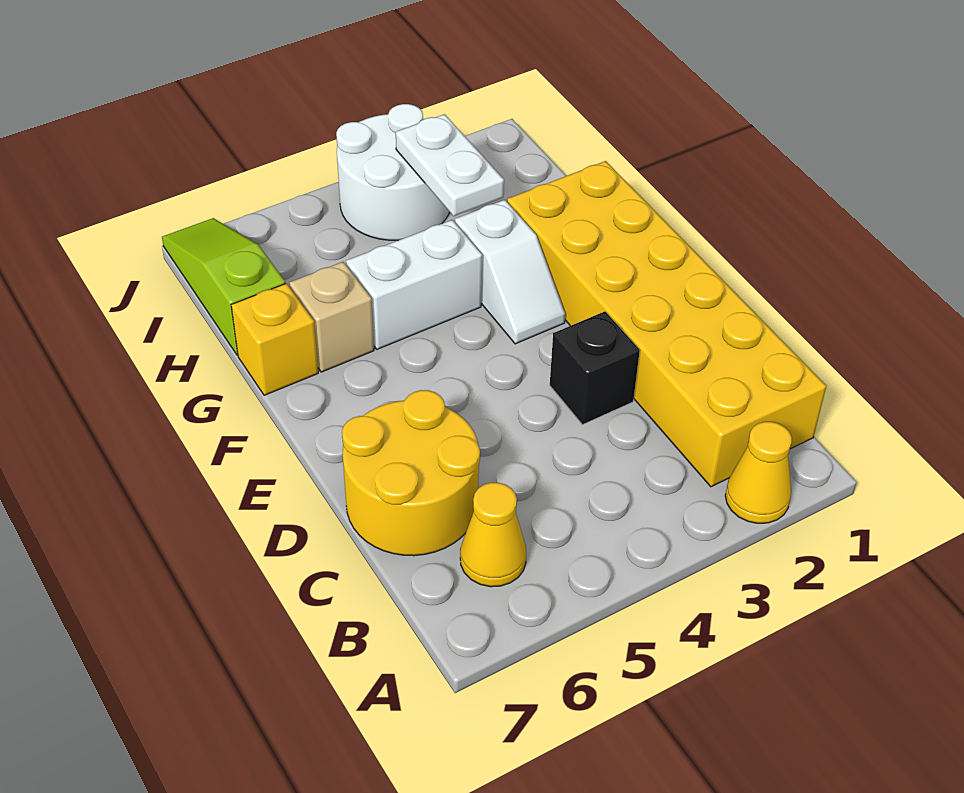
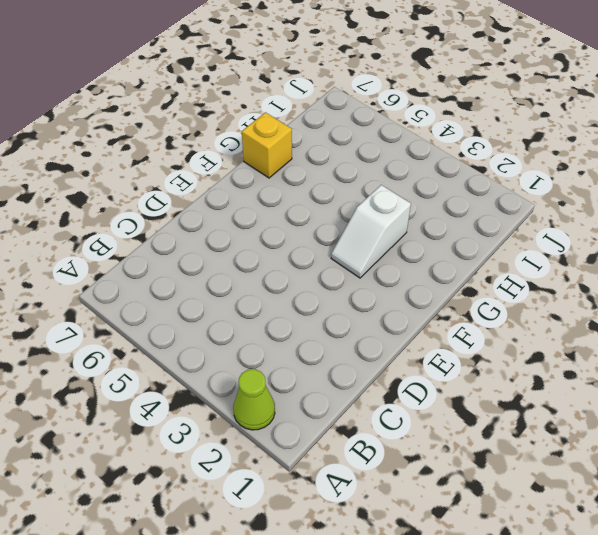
lime 1x1 cone [233,369,275,430] -> yellow 1x1 cone [725,422,792,523]
none -> yellow 2x6 brick [507,161,826,487]
none -> yellow 1x1 cone [460,483,526,587]
none -> yellow 2x2 round brick [342,390,480,556]

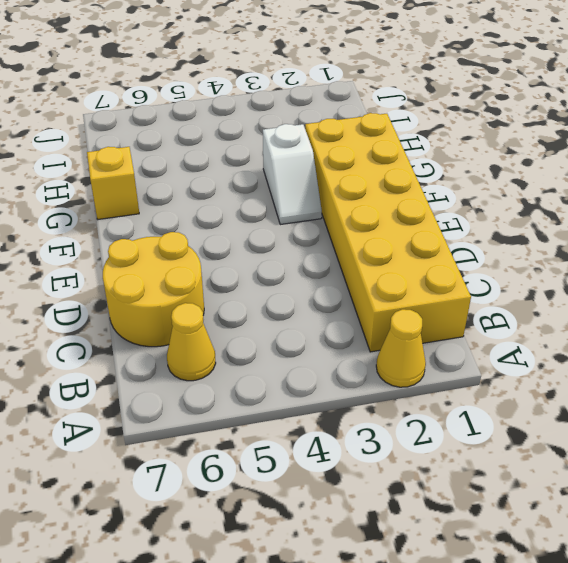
none -> black 1x1 brick [550,311,640,425]
none -> white 1x2 brick [346,220,482,349]
none -> tan 1x1 brick [289,262,374,372]

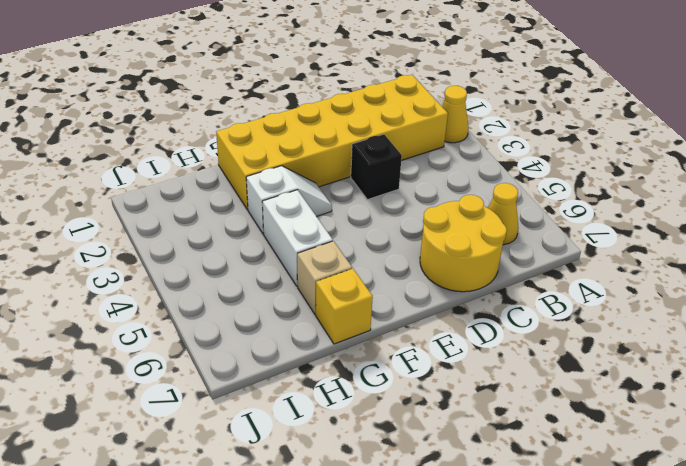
none -> lime 1x3 slope [162,218,285,355]
none -> white 2x2 round brick [336,104,450,240]
none -> white 1x2 plate [396,114,504,216]

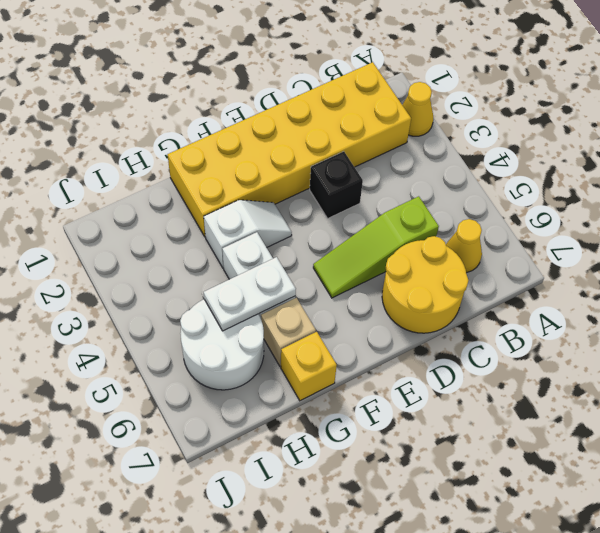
lime 1x3 slope [313,196,439,298] -> lime 1x3 slope moved to [162,218,285,355]
white 1x2 plate [204,257,296,331] -> white 1x2 plate moved to [396,114,504,216]
white 2x2 round brick [180,299,264,390] -> white 2x2 round brick moved to [336,104,450,240]

